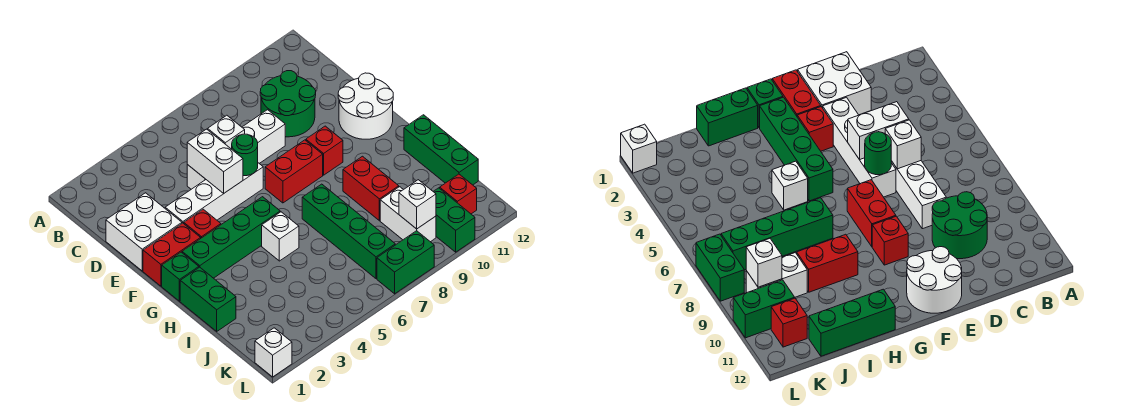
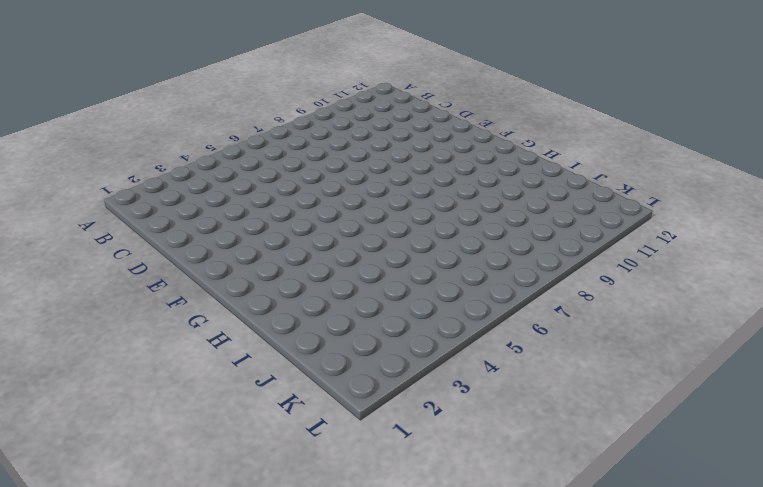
none -> green 2x2 round brick [260,71,316,137]
none -> white 2x2 brick [106,193,182,271]
none -> white 1x4 brick [187,110,285,189]

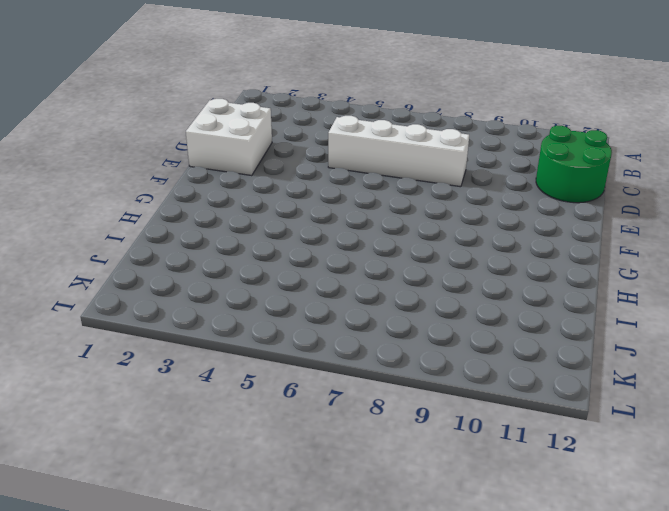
green 2x2 round brick [536,126,612,203] -> green 2x2 round brick moved to [260,71,316,137]
none -> white 1x4 brick [165,163,263,223]
none -> white 2x2 round brick [338,73,393,139]
none -> red 1x2 brick [143,223,201,286]

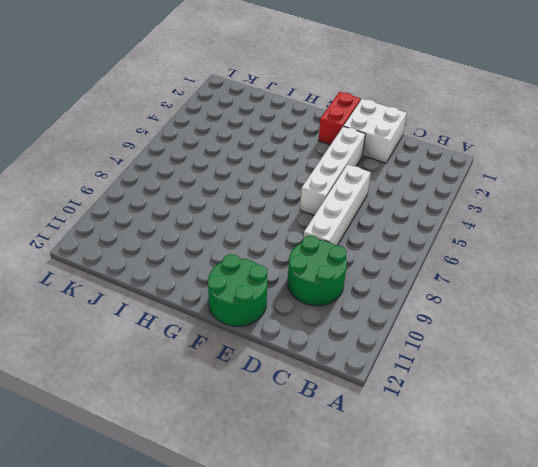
green 2x2 round brick [208,254,267,326] -> white 2x2 round brick [338,73,393,139]
none -> red 1x1 brick [184,209,221,238]
none -> red 1x2 brick [265,140,323,203]
none -> red 1x1 brick [306,126,343,175]

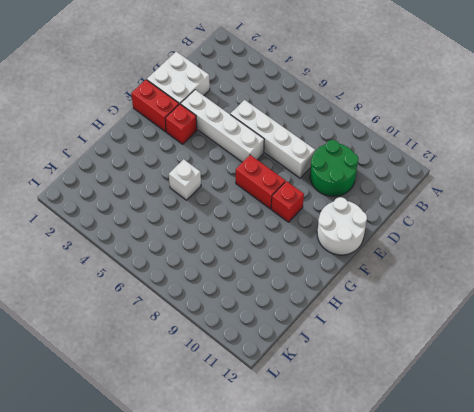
none -> green 1x1 brick [162,252,199,301]
none -> green 1x4 brick [182,197,280,278]
none -> green 1x2 brick [180,267,236,331]

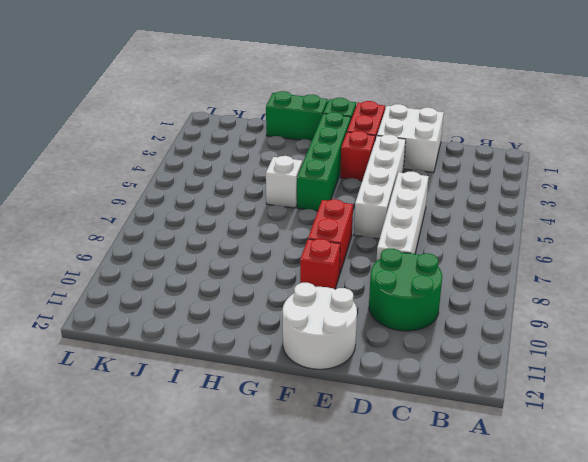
none -> green 1x4 brick [302,184,395,279]
none -> red 1x2 brick [343,156,399,221]
none -> green 1x3 brick [404,115,478,185]

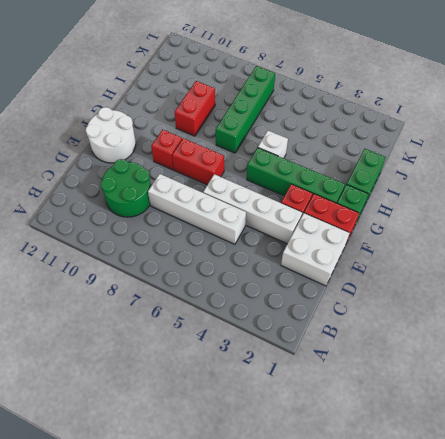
none -> green 1x3 brick [404,115,478,185]
none -> white 1x2 brick [380,187,436,242]
none -> green 1x2 brick [433,188,475,252]

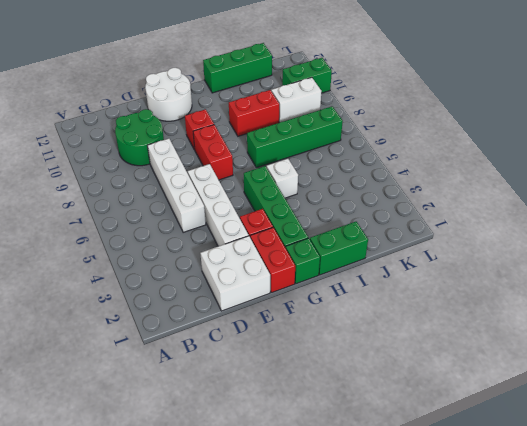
none -> red 1x1 brick [440,174,477,214]
none -> white 1x1 brick [255,328,292,377]
none -> green 1x2 brick [377,231,434,294]

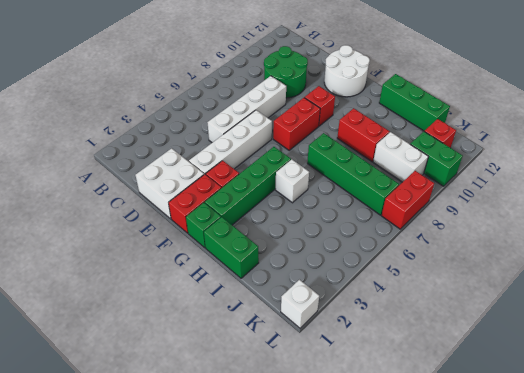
red 1x2 brick [381,171,434,229] -> green 1x2 brick [377,231,434,294]
none -> white 1x2 brick [187,129,243,194]
none -> white 1x1 brick [208,115,245,149]
none -> green 1x1 round brick [232,134,258,176]

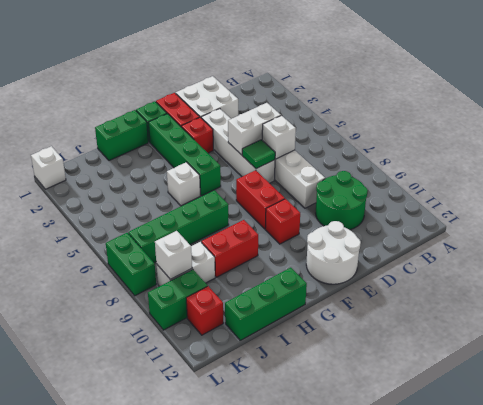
green 1x1 tile [242,140,275,169] -> green 1x1 round brick [232,134,258,176]

